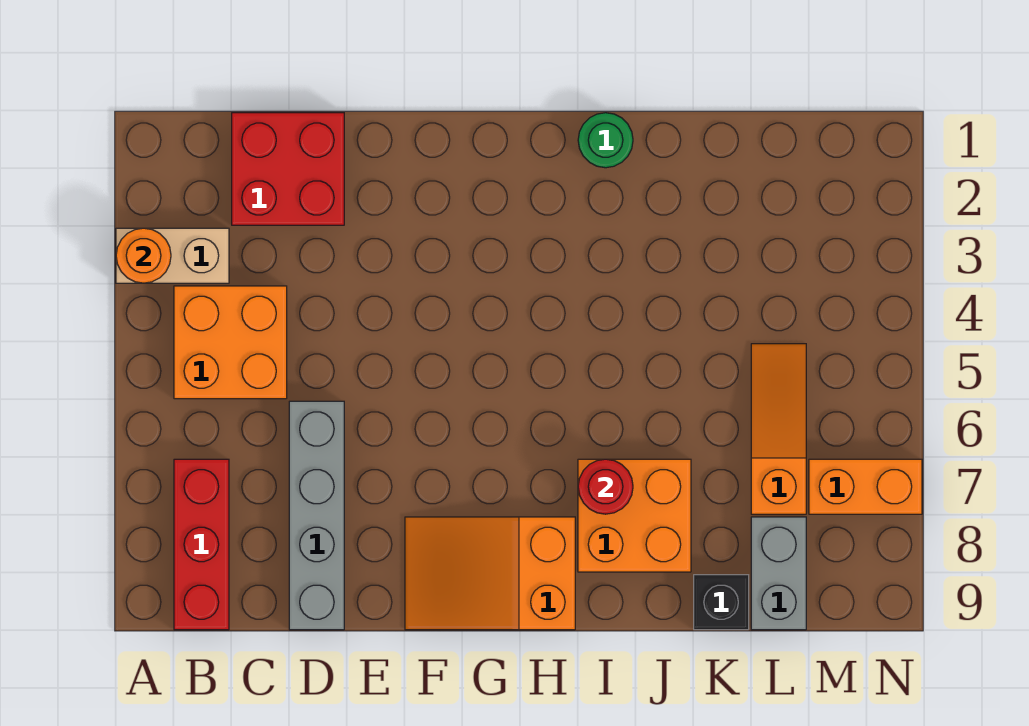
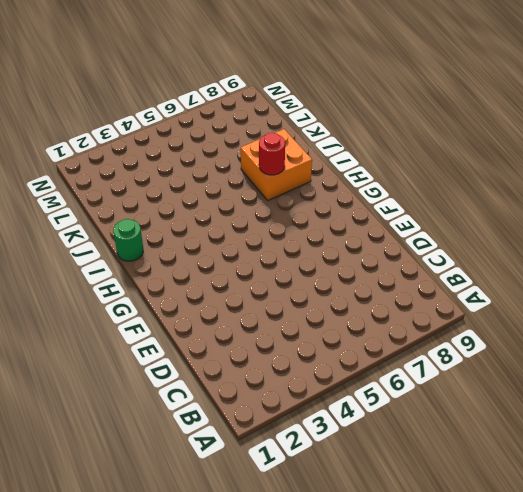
none -> tan 1x2 brick [116,228,229,283]
none -> orange 2x2 brick [174,286,287,399]
none -> red 1x3 brick [174,459,229,630]

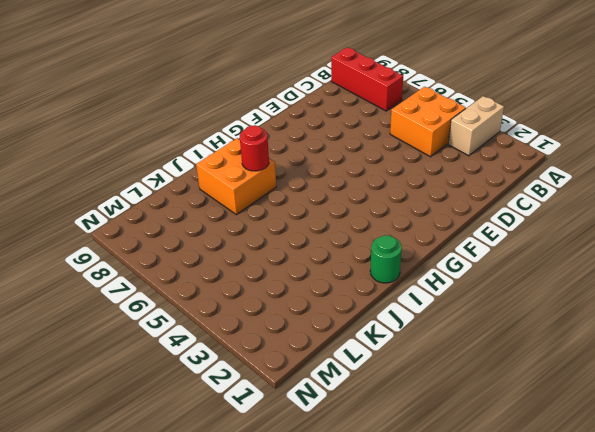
none -> red 2x2 brick [232,113,344,225]
none -> grey 1x4 brick [289,401,344,630]
none -> orange 2x3 slope [405,517,575,630]

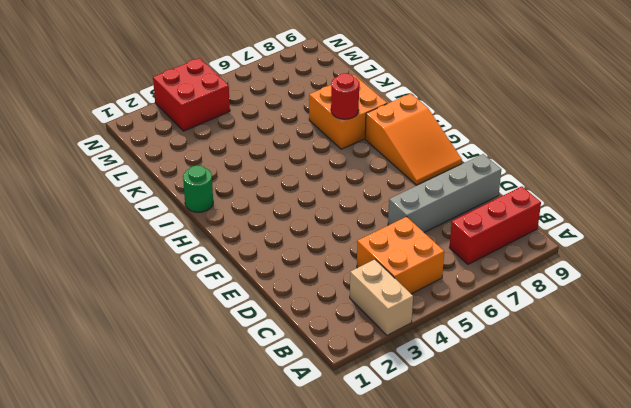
red 2x2 brick [153,58,230,131] -> red 2x2 brick moved to [232,113,344,225]
none -> black 1x1 brick [694,575,749,630]
none -> orange 1x3 slope [751,344,806,514]
none -> grey 1x2 brick [751,517,806,630]

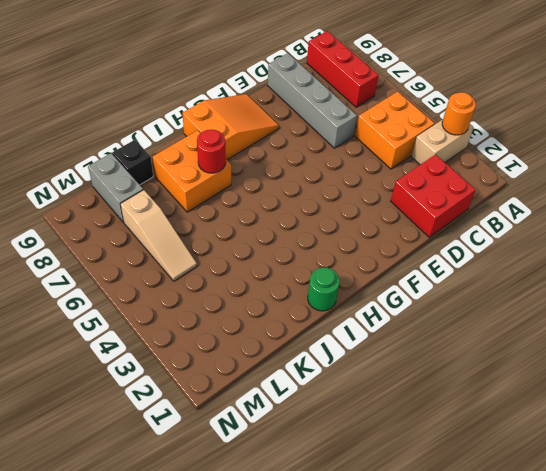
tan 1x3 slope [120,190,197,281] -> orange 1x3 slope [751,344,806,514]
none -> orange 1x2 brick [809,459,922,514]

